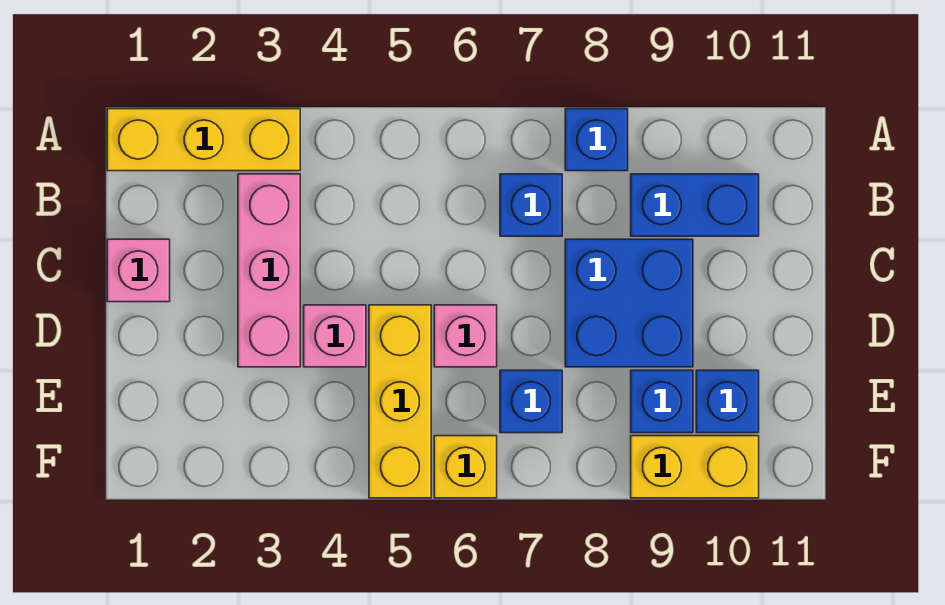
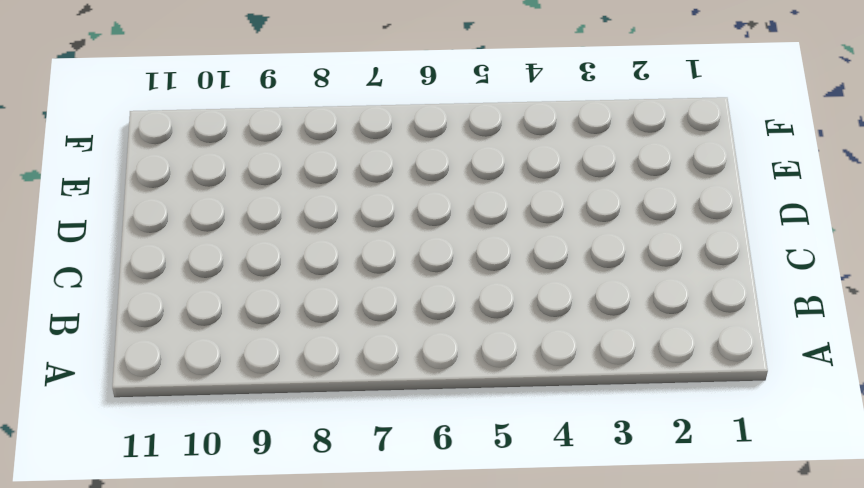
none -> yellow 1x3 brick [107,109,300,171]
none -> blue 1x1 brick [565,109,628,171]
none -> pink 1x3 brick [238,174,300,367]

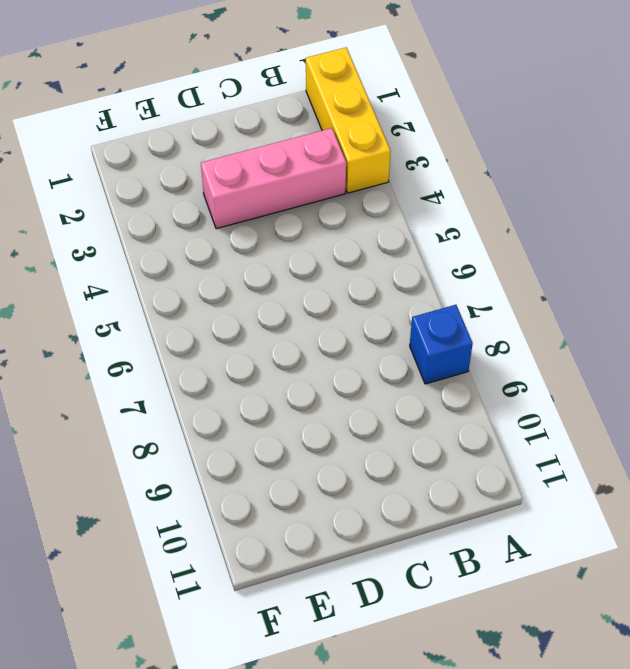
none -> blue 1x1 brick [500,174,562,236]
none -> blue 1x2 brick [631,174,759,236]
none -> pink 1x1 brick [107,239,170,302]

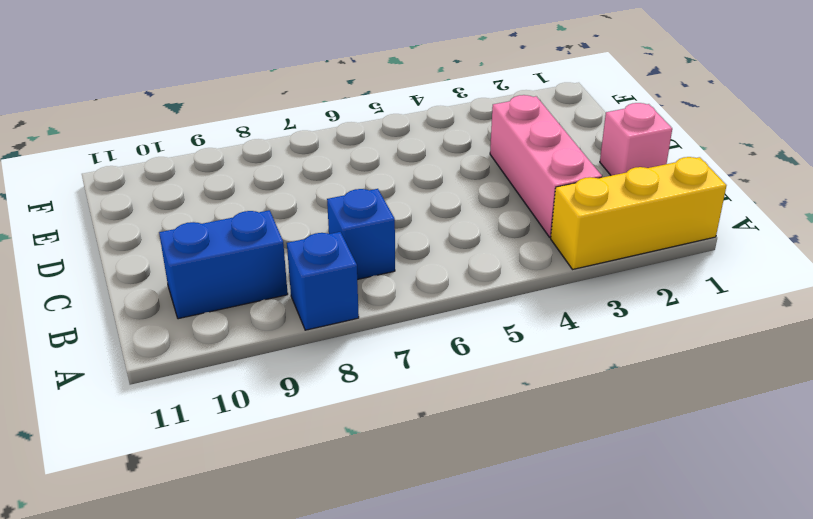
none -> blue 2x2 brick [565,239,693,367]
none -> pink 1x1 brick [304,305,366,367]
none -> yellow 1x3 brick [369,305,431,498]

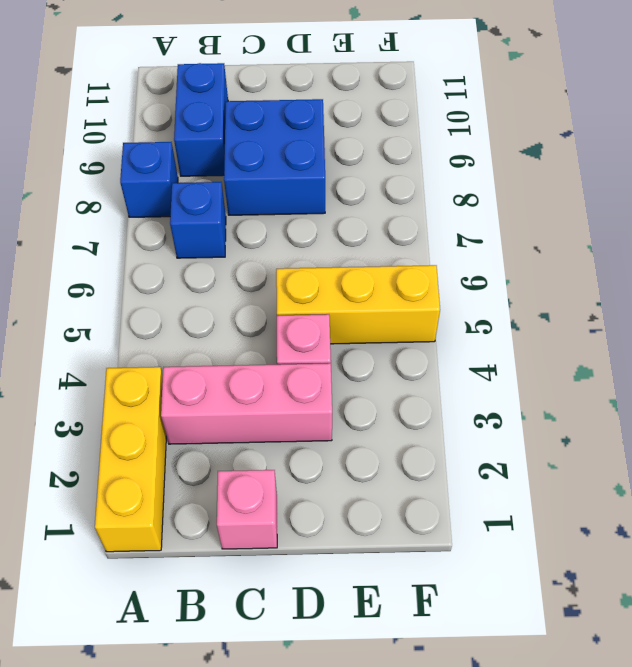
none -> pink 1x1 brick [434,305,497,367]
none -> blue 1x1 brick [500,370,562,433]
none -> blue 1x1 brick [631,370,693,433]

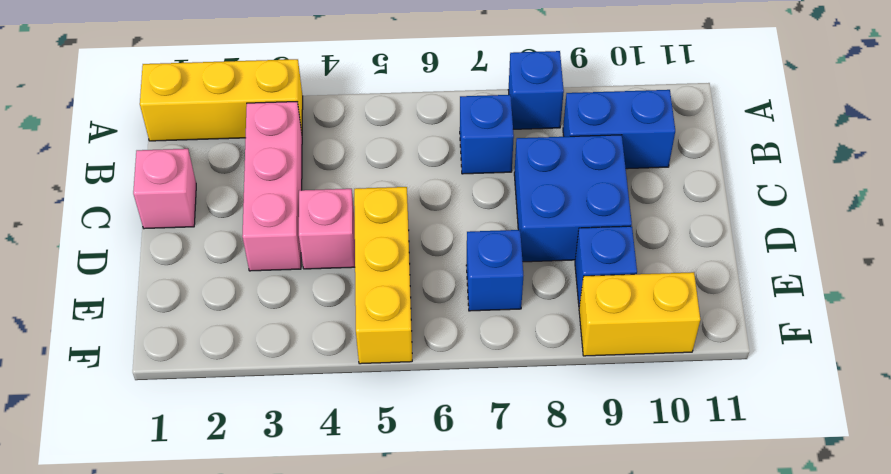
none -> pink 1x1 brick [434,305,497,367]
none -> blue 1x1 brick [696,370,759,433]
none -> yellow 1x1 brick [434,436,497,498]

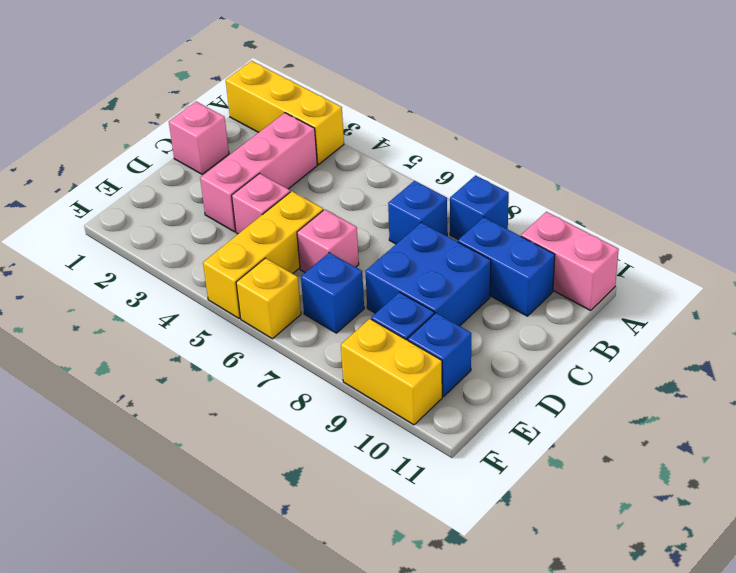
pink 1x2 brick [521,212,619,311] -> none

